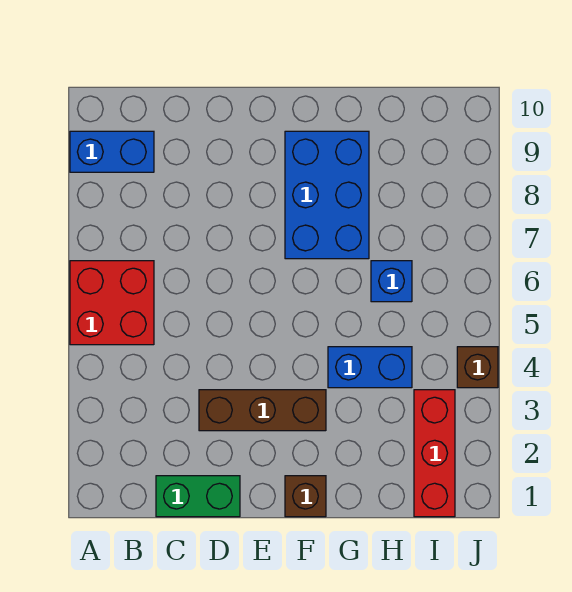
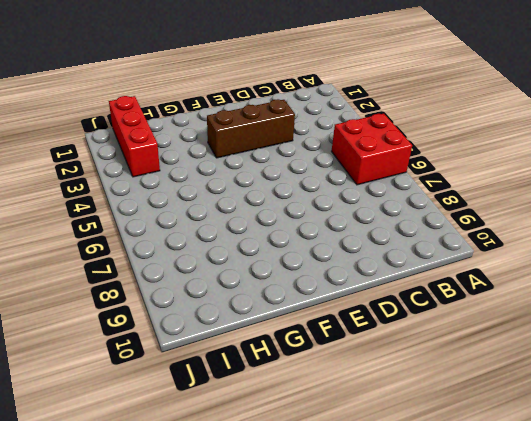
none -> blue 1x2 brick [70,131,154,172]
none -> green 1x2 brick [156,476,240,517]

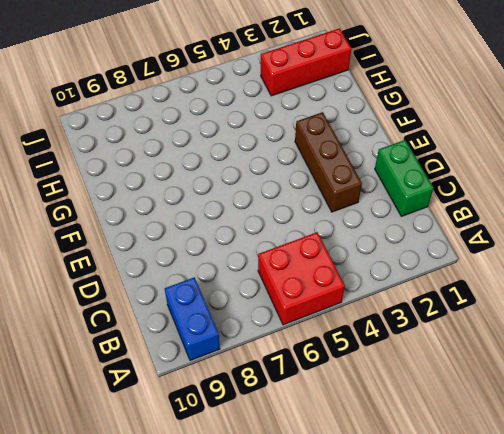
none -> brown 1x1 brick [285,476,326,517]
none -> blue 2x3 brick [285,131,369,259]

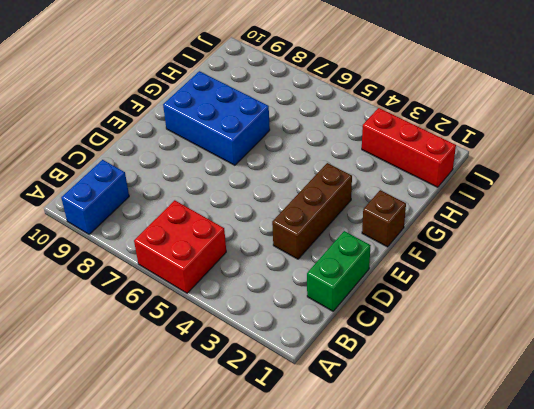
none -> blue 1x2 brick [328,347,412,388]
none -> blue 1x1 brick [371,261,412,302]

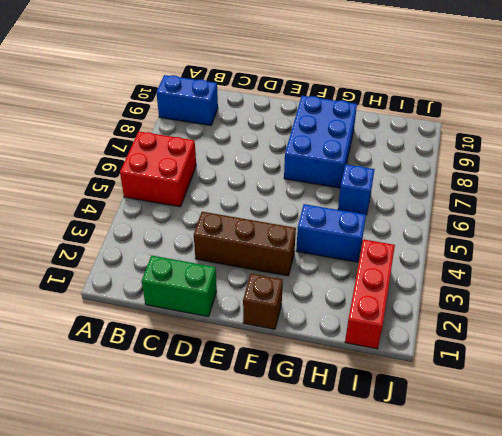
none -> brown 1x1 brick [457,347,498,388]

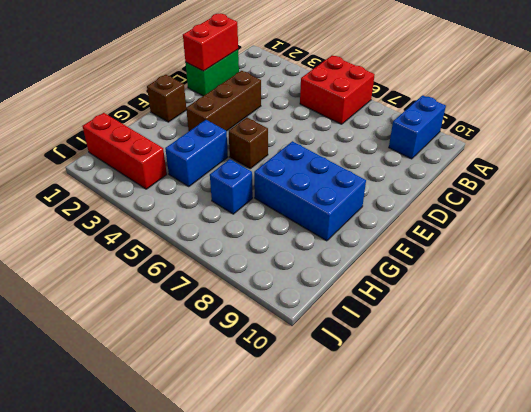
red 1x2 brick [183,13,238,71] -> none
brown 1x1 brick [229,118,268,169] -> brown 1x1 brick moved to [457,347,498,388]

